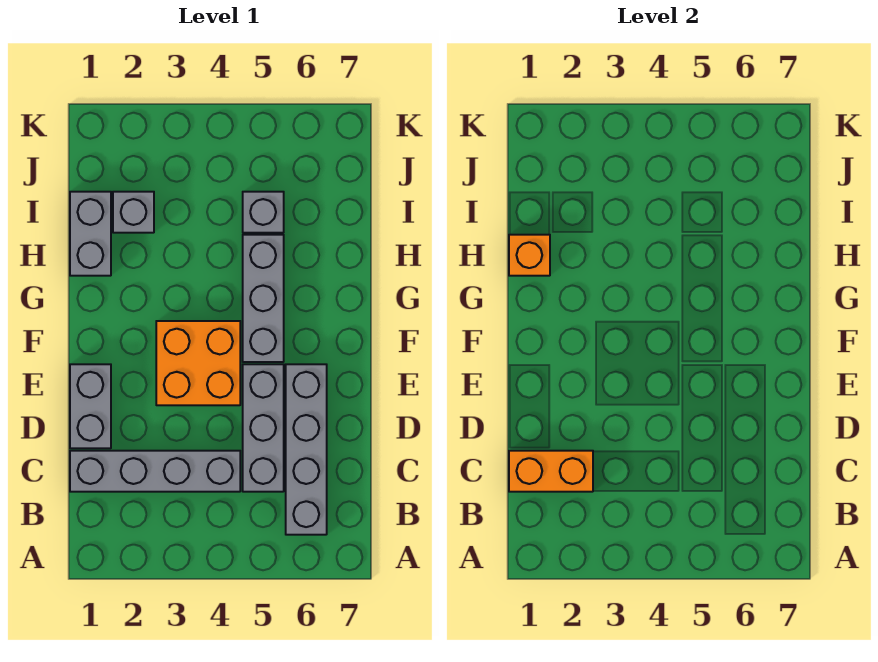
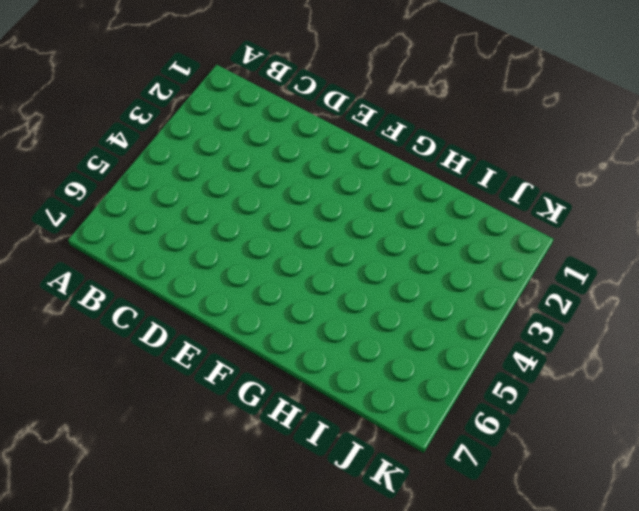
none -> grey 1x4 brick [286,364,327,535]
none -> grey 1x4 brick [70,451,240,492]

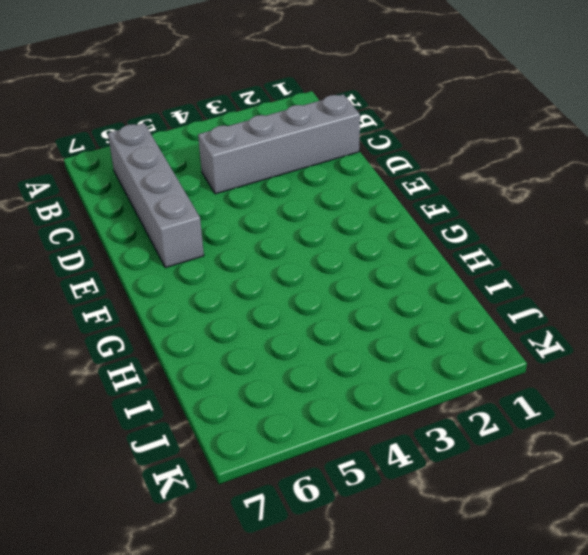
none -> grey 1x3 brick [243,364,284,492]
none -> grey 1x2 brick [70,364,111,448]

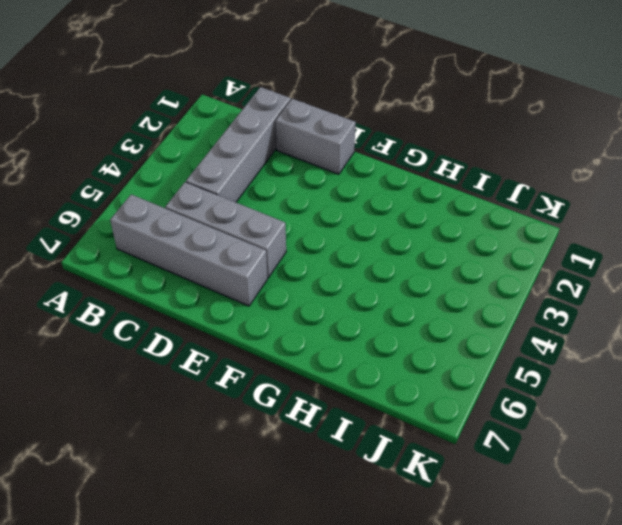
none -> orange 2x2 brick [156,321,240,405]
none -> grey 1x3 brick [243,235,284,362]

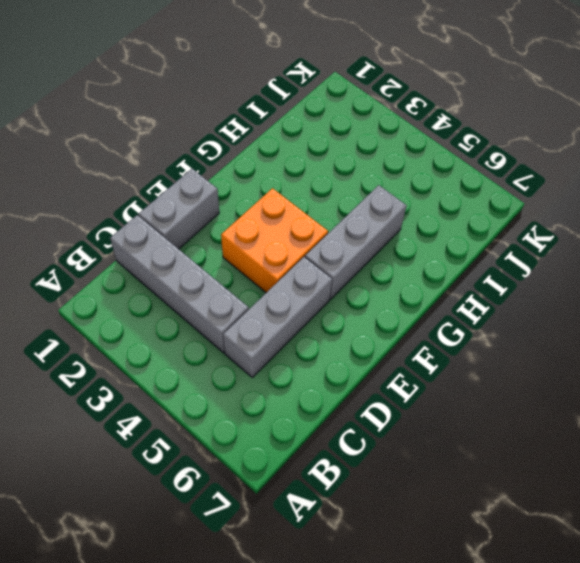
none -> grey 1x4 brick [286,364,327,535]
none -> grey 1x2 brick [70,192,111,276]

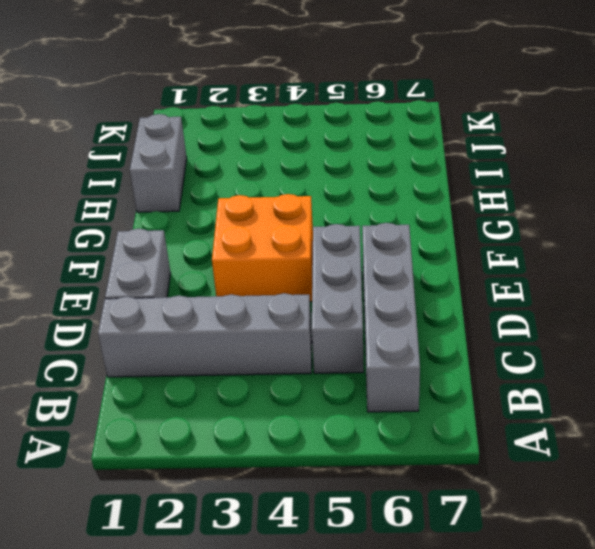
none -> grey 1x3 brick [243,235,284,362]
none -> grey 1x1 brick [113,192,154,233]

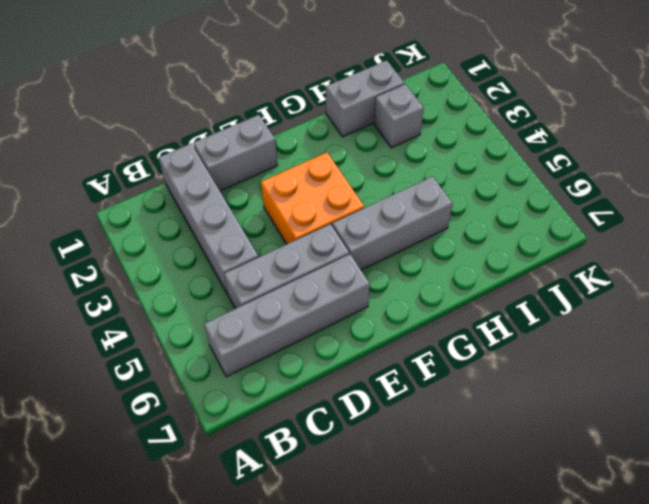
none -> grey 1x1 brick [243,192,284,233]
none -> orange 1x2 brick [509,451,593,492]

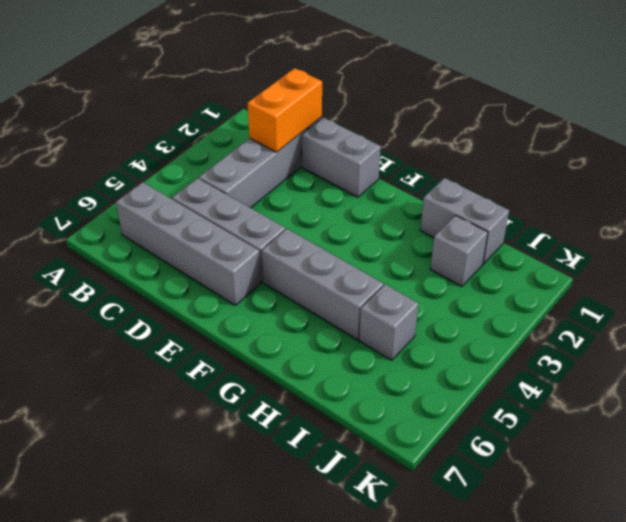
none -> orange 2x2 brick [156,321,240,405]
none -> orange 1x1 brick [509,235,550,276]

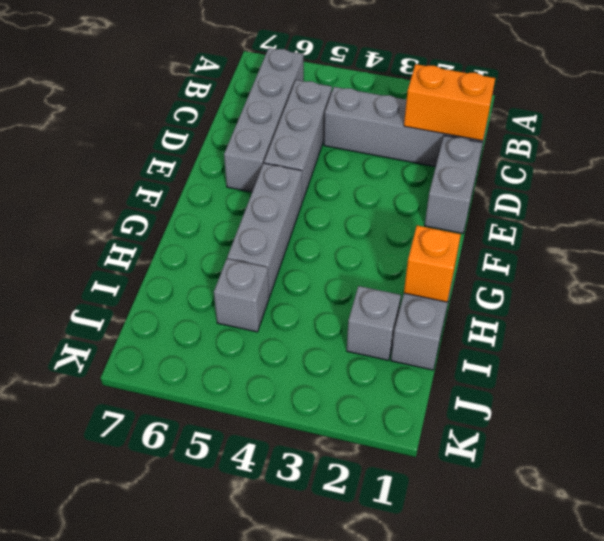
none -> orange 2x2 brick [156,321,240,405]

